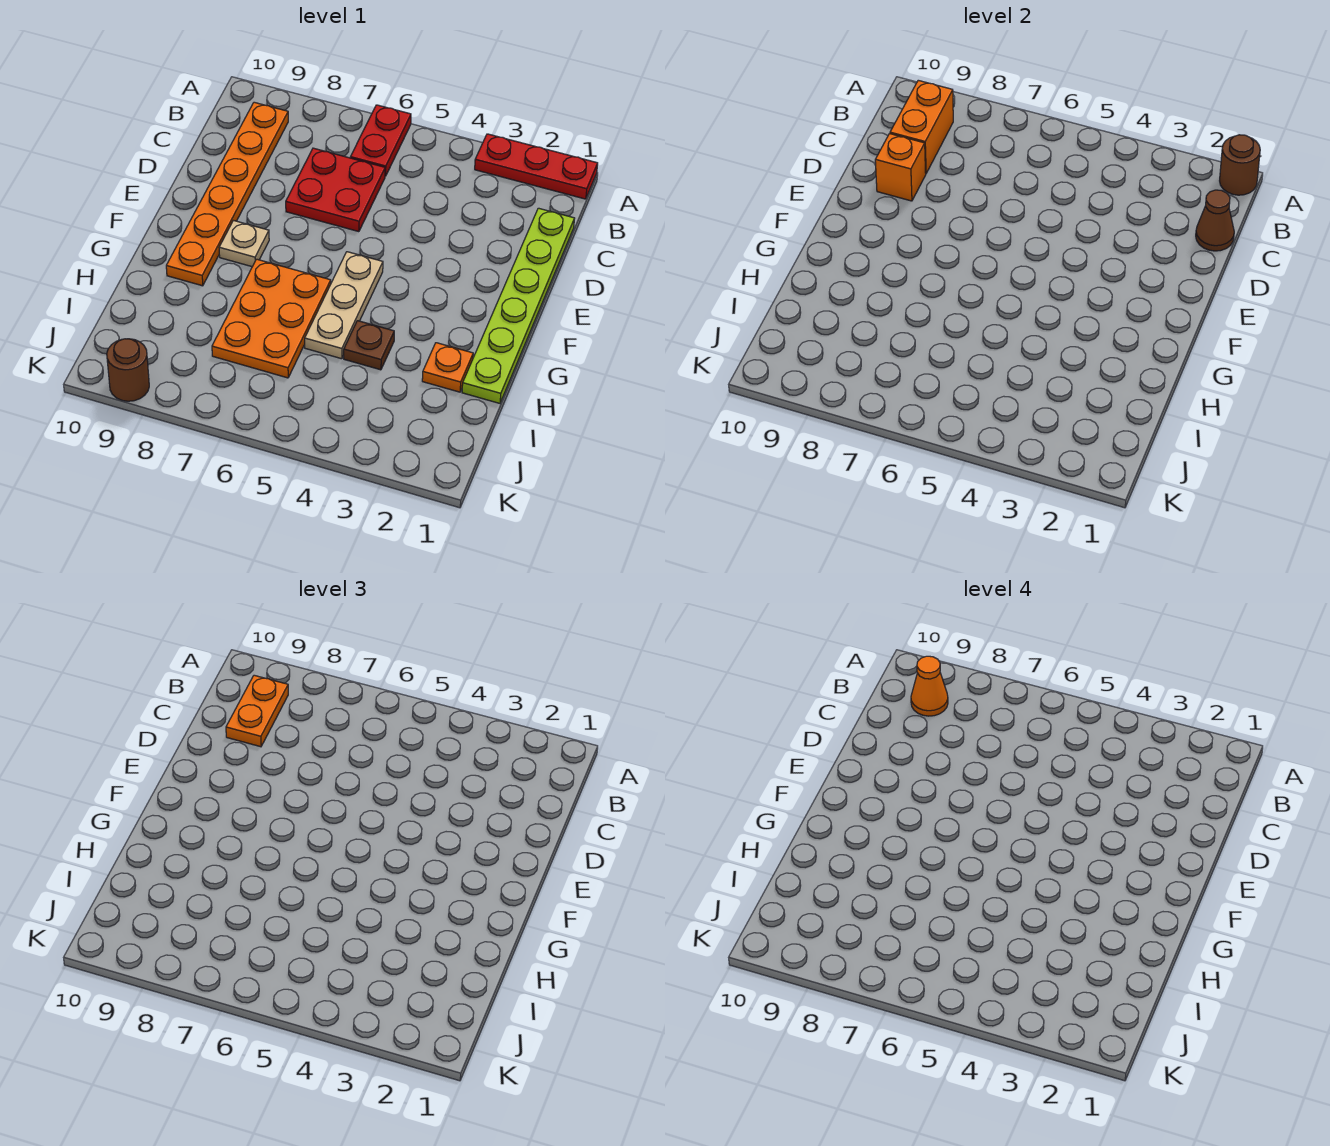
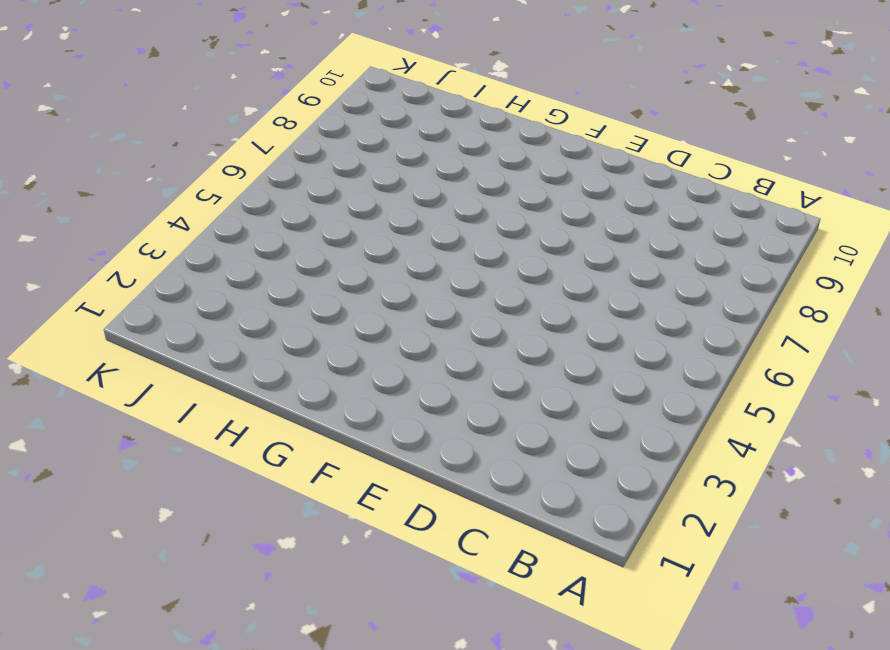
none -> red 1x3 plate [475,134,598,199]
none -> red 1x2 plate [350,105,411,176]
none -> orange 1x6 plate [166,102,288,286]

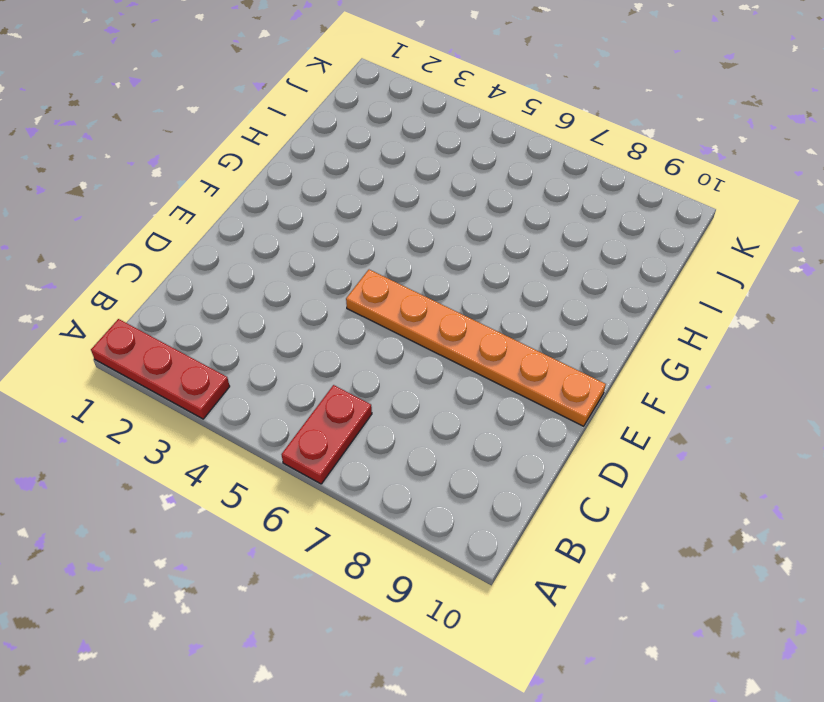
orange 1x6 plate [346,270,606,426] -> orange 1x6 plate turned to [166,102,288,286]
none -> lime 1x6 plate [462,208,575,403]
none -> red 2x2 plate [286,148,385,232]
none -> tan 1x3 plate [305,252,383,359]

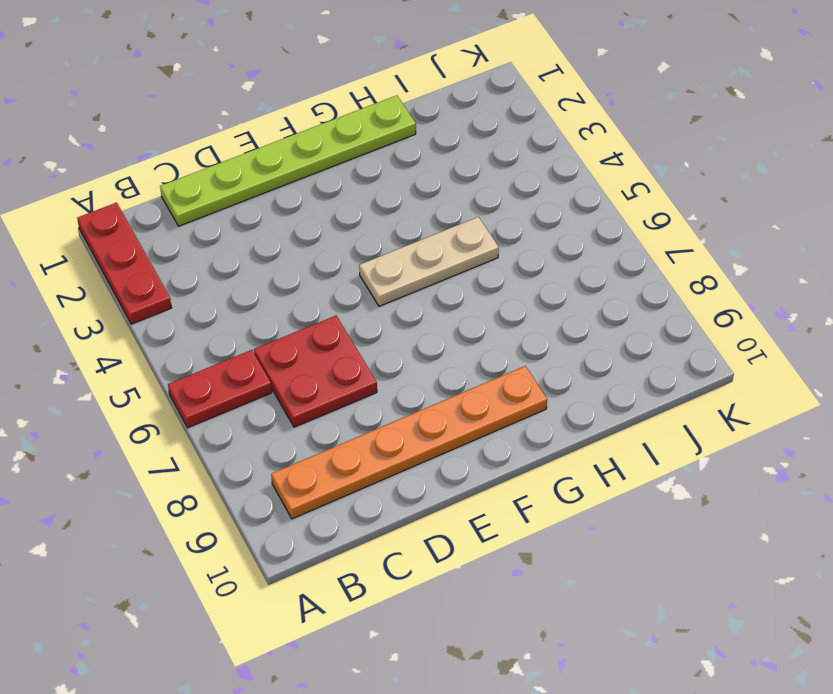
none -> tan 1x1 plate [219,220,269,267]
none -> orange 2x3 plate [212,259,331,378]
none -> orange 1x1 plate [422,343,473,392]

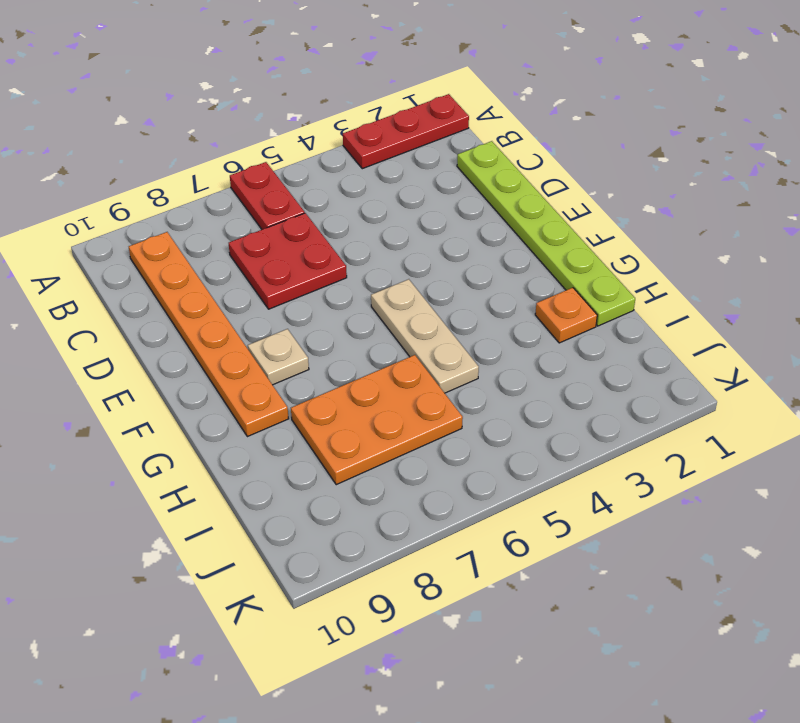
orange 2x3 plate [291,355,463,485] -> orange 2x3 plate turned to [212,259,331,378]
none -> brown 1x1 plate [344,321,394,370]
none -> brown 1x1 round brick [107,339,149,401]
none -> brown 1x1 round brick [1220,135,1260,195]

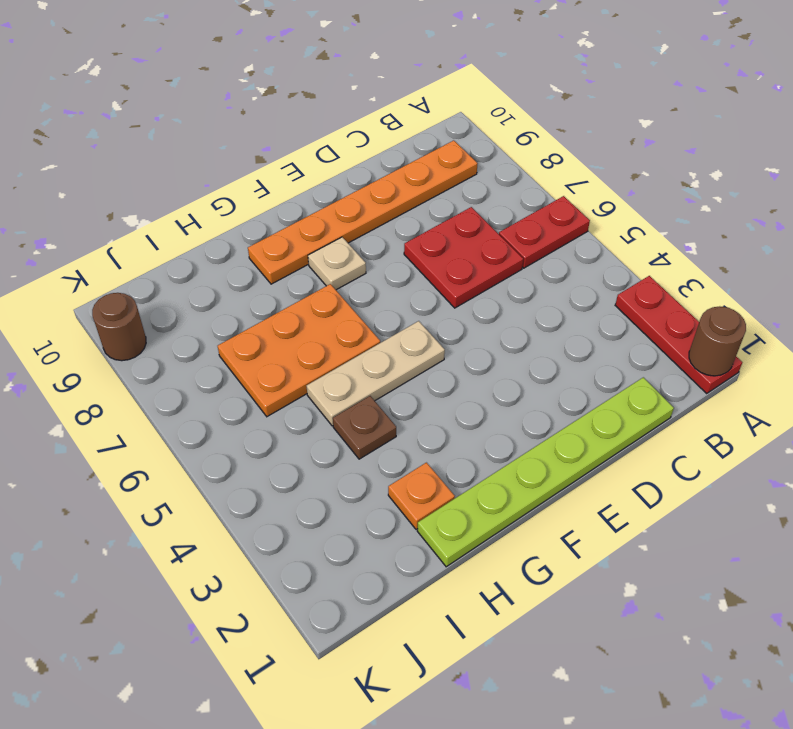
none -> orange 1x2 brick [890,80,953,173]
none -> brown 1x1 cone [1196,190,1234,251]
none -> orange 1x1 brick [875,134,926,201]

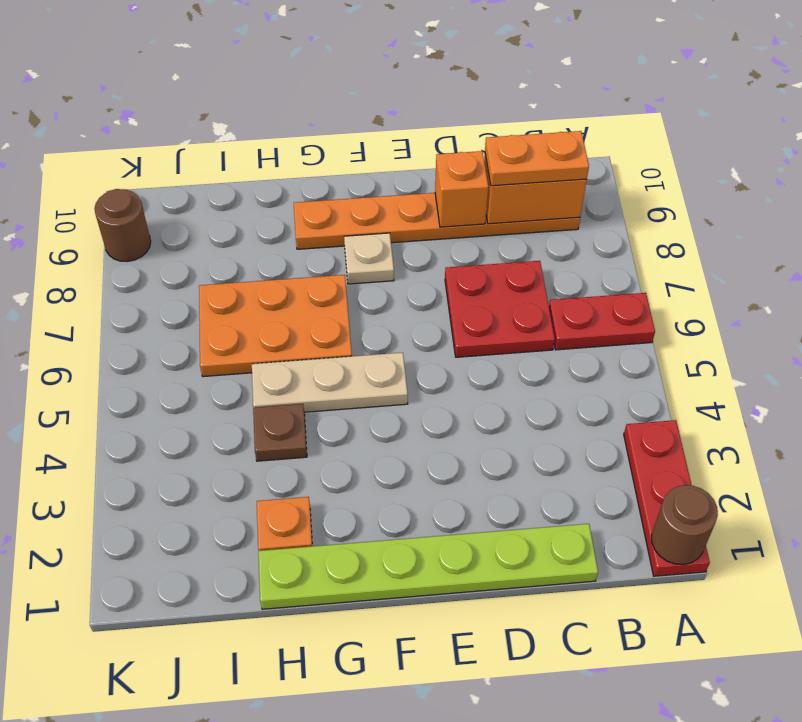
none -> brown 1x1 cone [1196,190,1234,251]
none -> orange 1x1 cone [911,656,948,716]

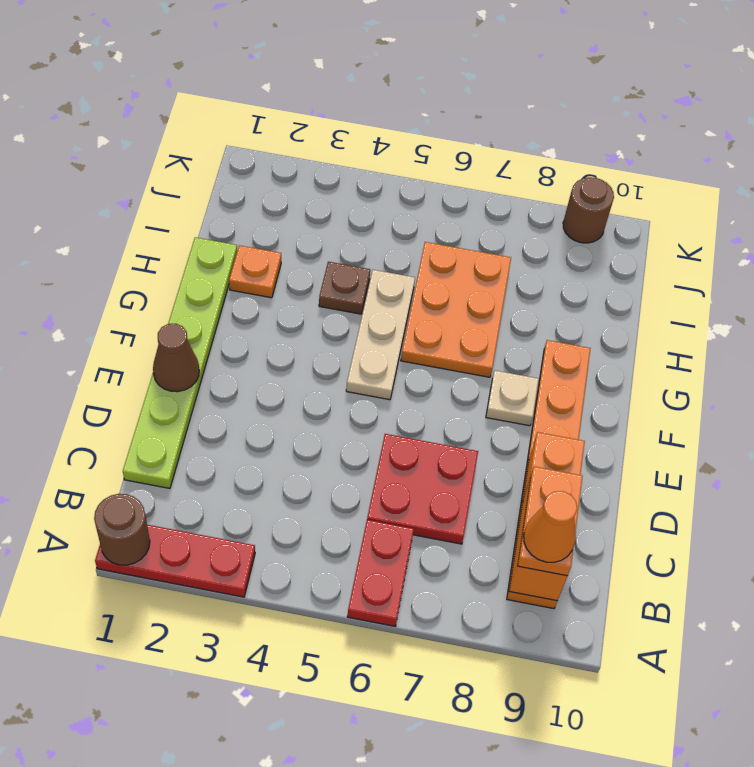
brown 1x1 cone [153,324,199,392] -> brown 1x1 cone moved to [1196,190,1234,251]

